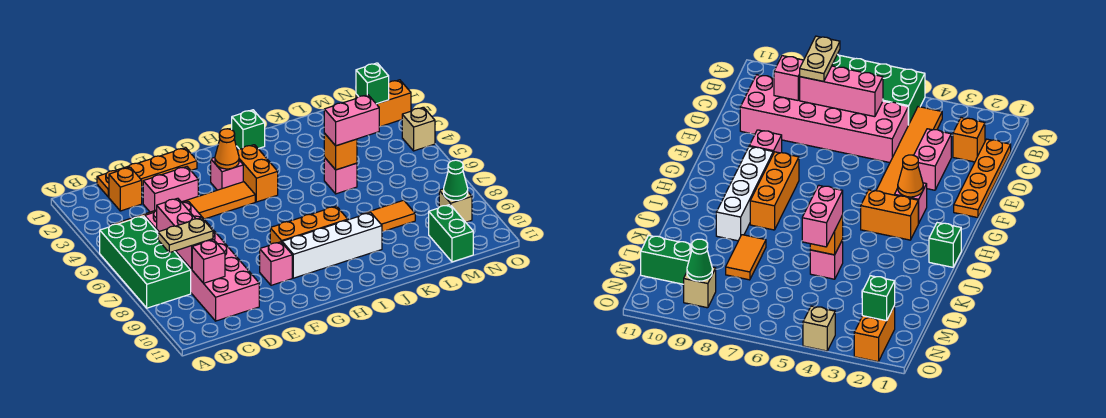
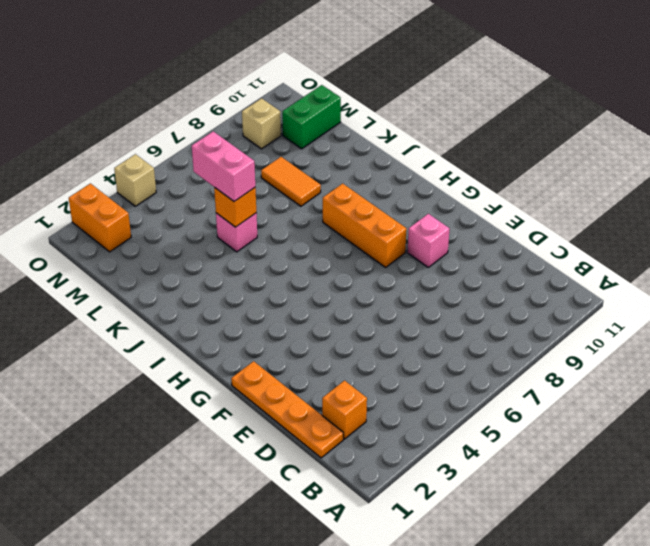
none -> green 2x4 brick [100,216,191,308]
none -> orange 1x6 tile [110,182,255,226]
none -> pink 2x6 brick [145,201,259,321]

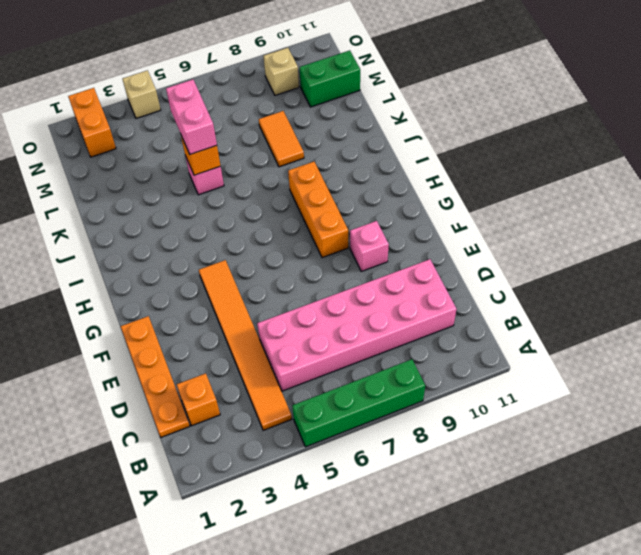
green 1x4 brick [292,359,425,447] -> green 2x4 brick [100,216,191,308]
none -> pink 1x2 brick [143,167,198,212]
none -> pink 1x1 brick [211,158,243,190]
none -> white 1x4 brick [282,213,382,278]

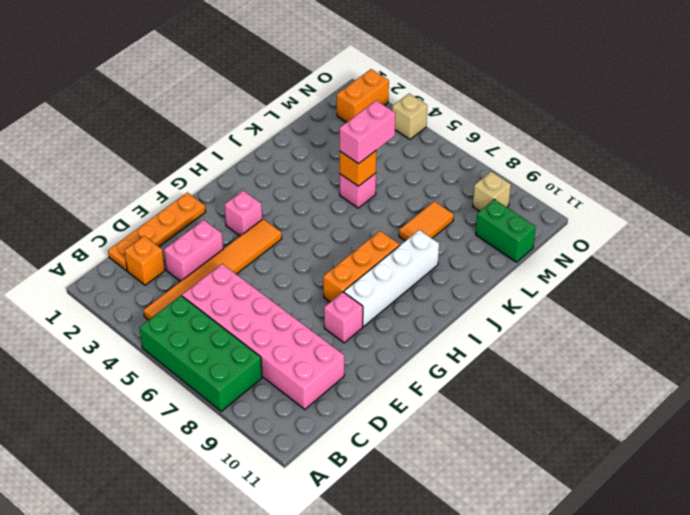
none -> orange 1x2 brick [237,145,278,202]
none -> green 1x1 brick [232,110,265,149]
none -> pink 1x3 brick [157,198,213,269]

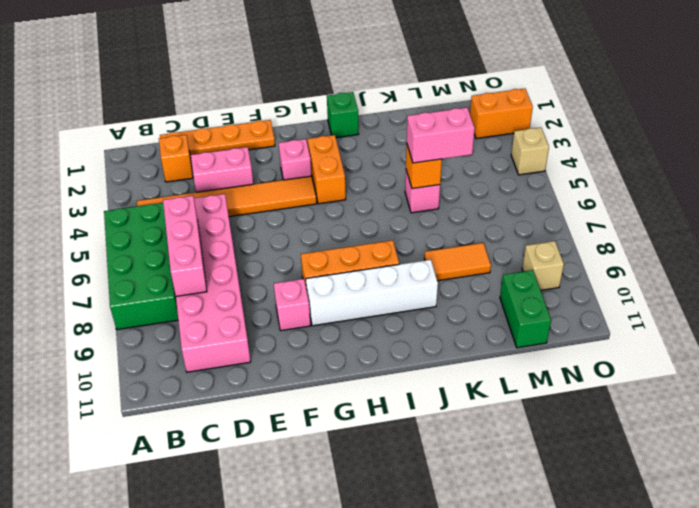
none -> pink 1x1 brick [192,240,225,283]
none -> orange 1x1 cone [215,129,239,169]
none -> green 1x1 brick [356,63,389,104]

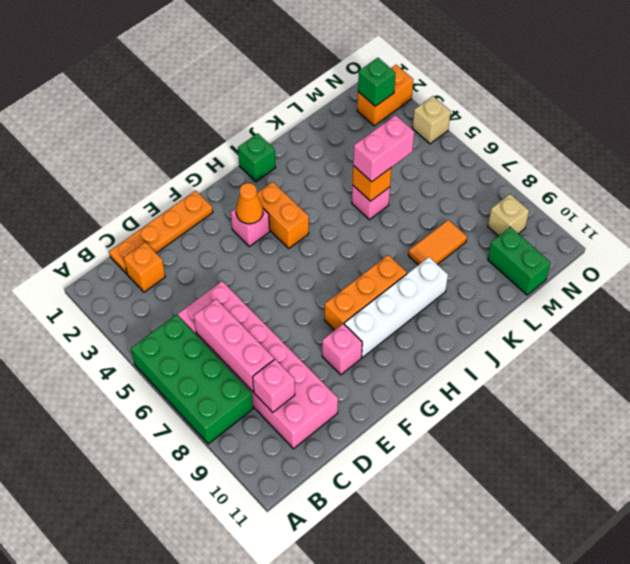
none -> orange 1x6 tile [110,182,255,226]
none -> pink 1x2 brick [143,167,198,212]
none -> green 1x1 cone [444,160,468,200]

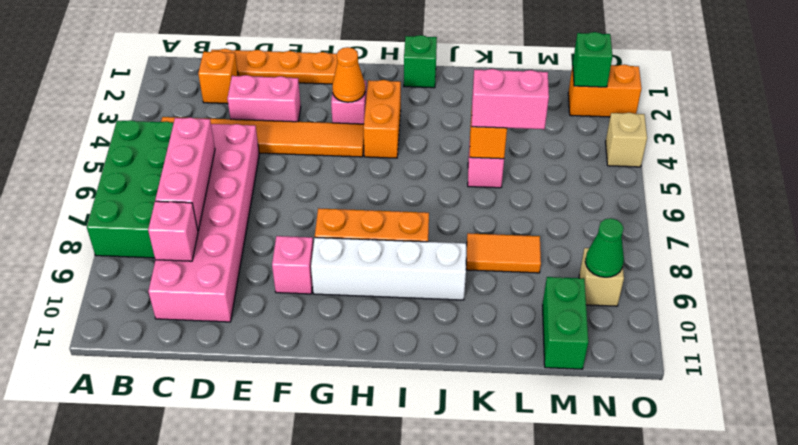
none -> tan 1x2 plate [158,218,213,253]

